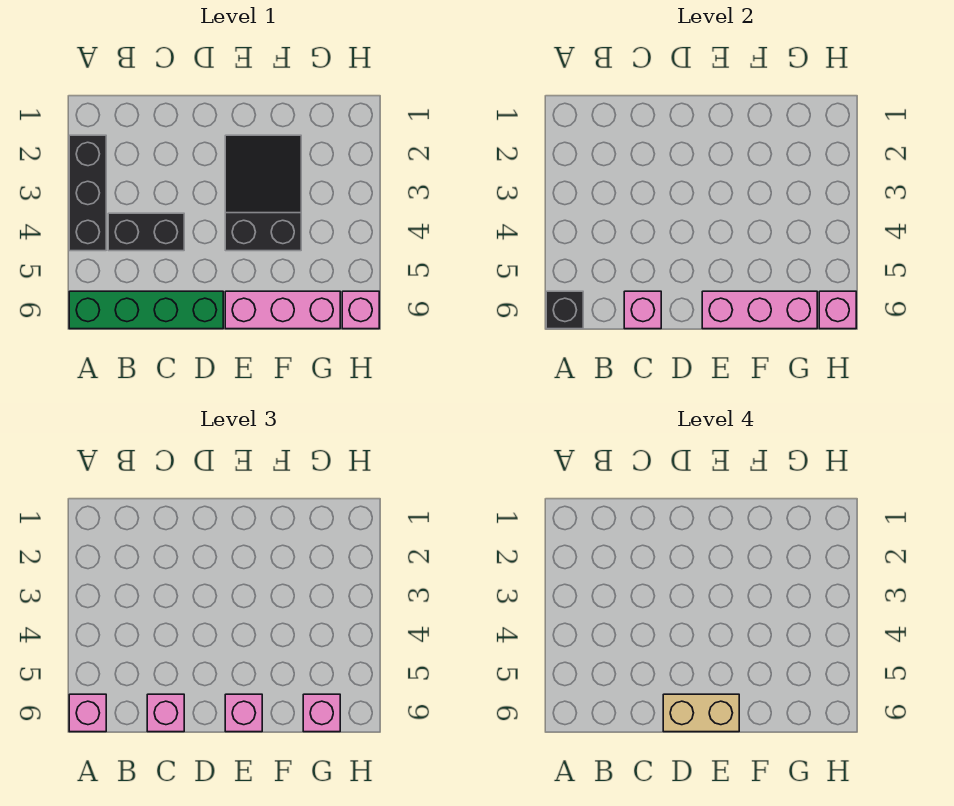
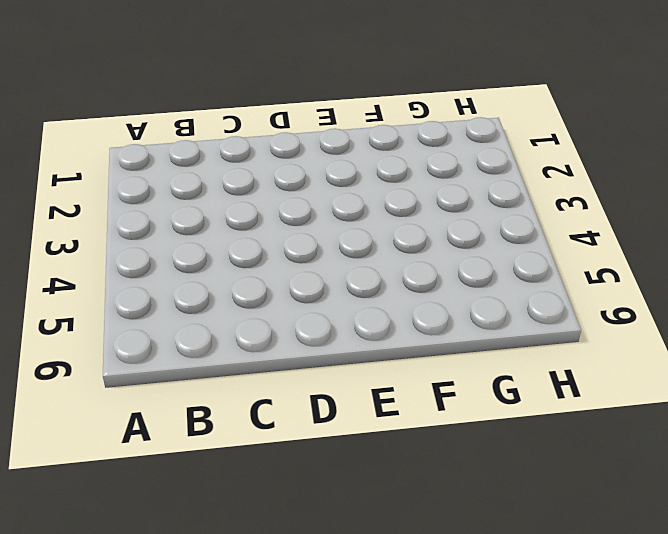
none -> black 1x3 brick [69,135,106,251]
none -> green 1x4 brick [69,291,223,329]
none -> black 1x2 brick [108,213,184,251]

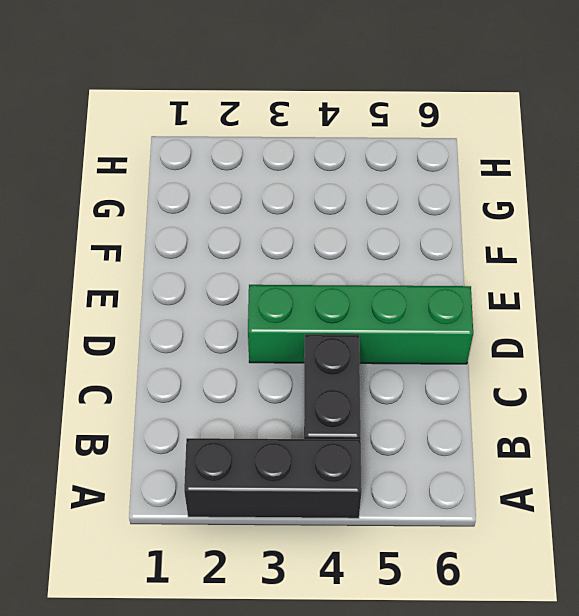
green 1x4 brick [248,285,473,364] -> green 1x4 brick turned to [69,291,223,329]
none -> black 2x3 slope [225,135,301,251]
none -> pink 1x3 brick [225,291,340,329]
none -> pink 1x1 brick [342,291,379,329]

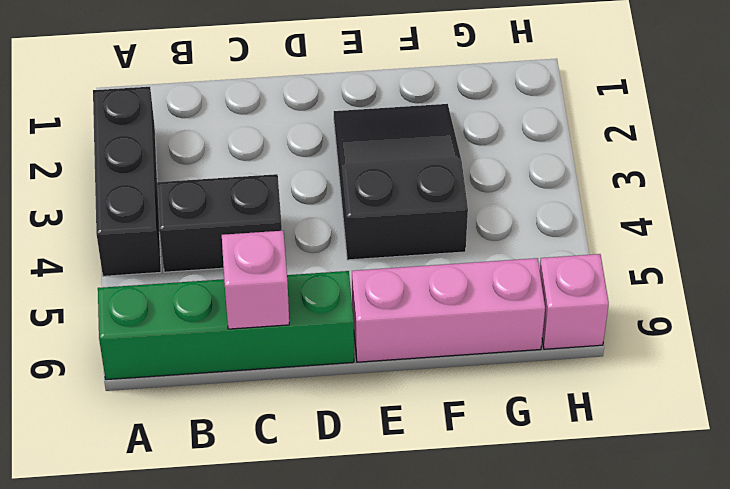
none -> black 1x1 brick [546,291,583,329]
none -> pink 1x3 brick [702,291,817,329]
none -> pink 1x1 brick [819,291,856,329]

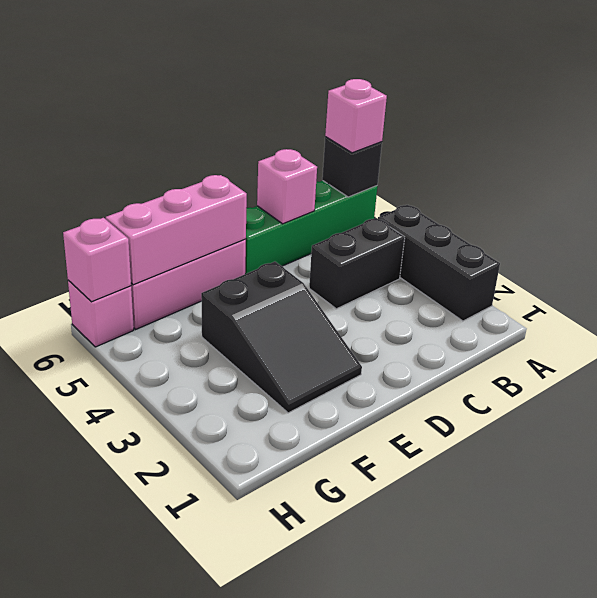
none -> pink 1x1 brick [147,694,184,732]
none -> pink 1x1 brick [225,694,262,732]
none -> pink 1x1 brick [303,694,340,732]

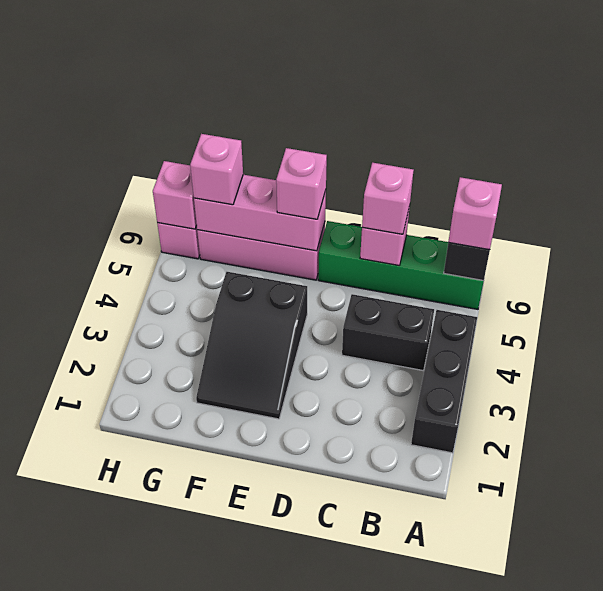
none -> tan 1x2 brick [663,694,739,732]

